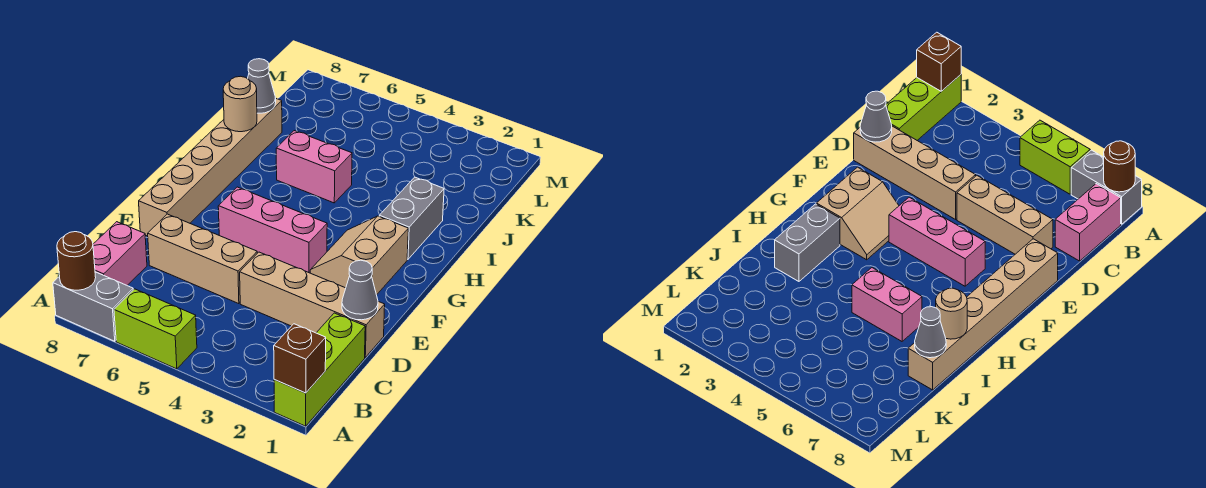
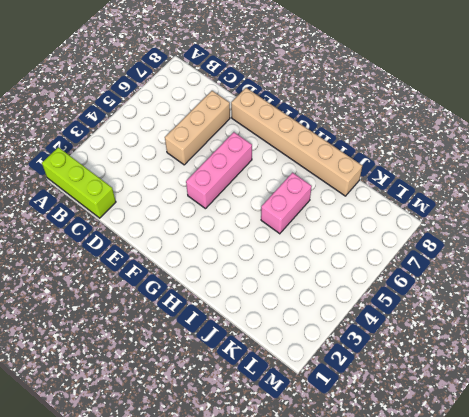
none -> lime 1x2 brick [114,289,197,369]
none -> grey 1x2 brick [53,272,133,341]
none -> pink 1x2 brick [93,222,147,285]

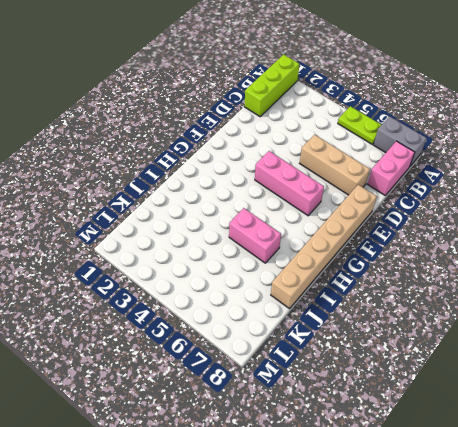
lime 1x2 plate [338,106,381,144] -> lime 1x2 brick [114,289,197,369]
none -> tan 1x4 brick [240,252,385,357]
none -> tan 2x2 slope [310,216,408,295]
none -> grey 1x2 brick [379,177,444,259]

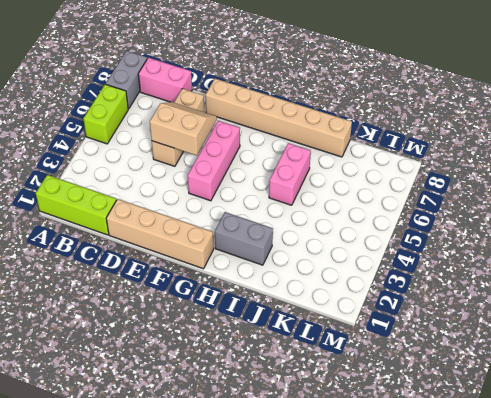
tan 1x4 brick [106,199,214,269] -> tan 1x4 brick turned to [240,252,385,357]
tan 2x2 slope [150,102,217,156] -> tan 2x2 slope moved to [310,216,408,295]
none -> brown 1x1 brick [274,324,326,393]
none -> brown 1x1 round brick [57,232,96,290]
none -> grey 1x1 cone [342,260,378,320]

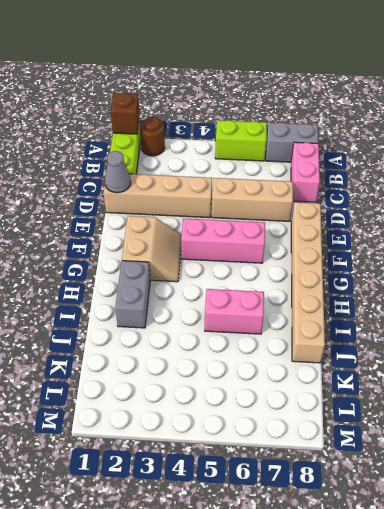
brown 1x1 round brick [140,117,165,156] -> brown 1x1 round brick moved to [57,232,96,290]
none -> tan 1x1 round brick [223,76,257,132]
none -> grey 1x1 cone [248,59,276,113]

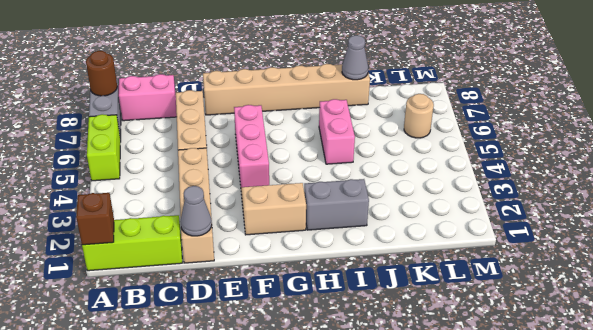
tan 1x1 round brick [404,94,434,138] -> tan 1x1 round brick moved to [223,76,257,132]

